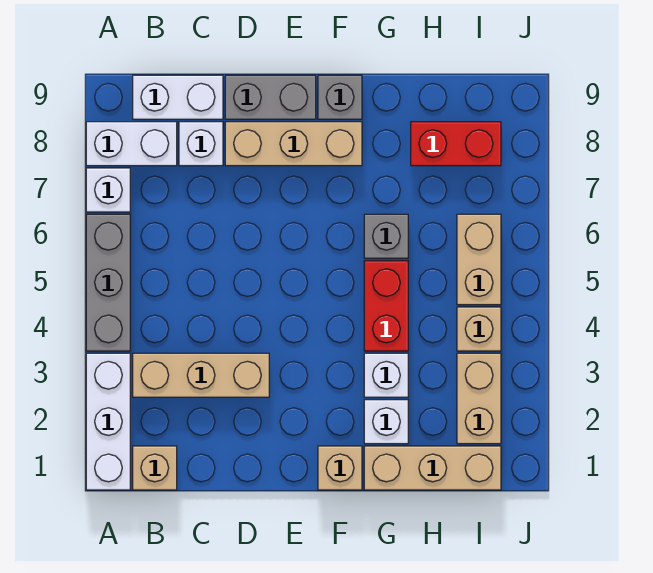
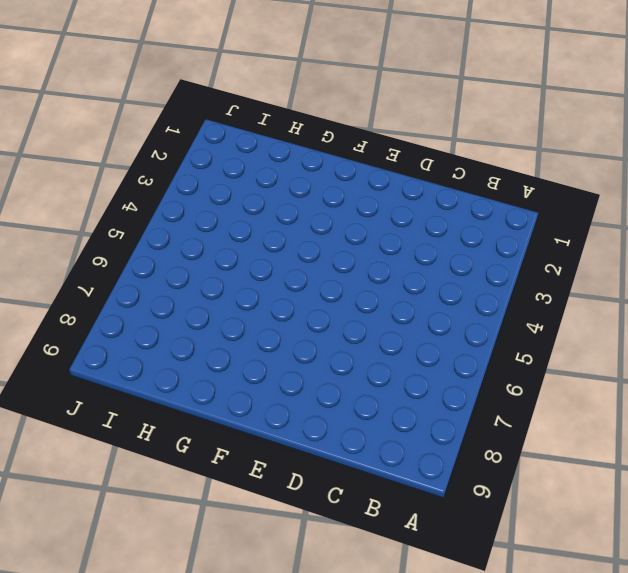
none -> white 1x3 brick [86,353,130,490]
none -> grey 1x3 brick [86,214,130,351]
none -> white 1x1 brick [86,168,130,212]

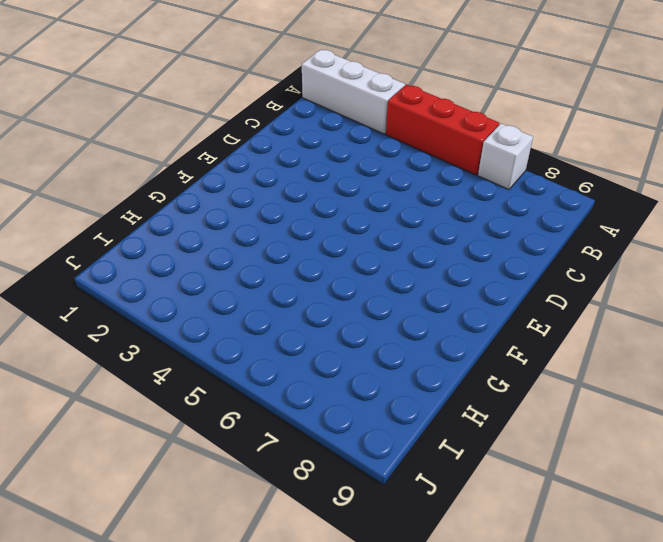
red 1x3 brick [386,84,499,175] -> grey 1x3 brick [86,214,130,351]
none -> white 1x2 brick [86,122,177,166]
none -> tan 1x1 brick [133,446,177,490]
none -> tan 1x3 brick [133,353,269,397]

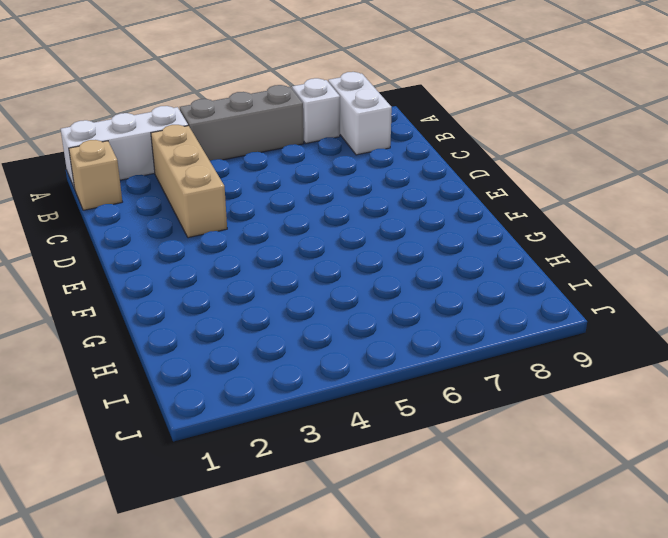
none -> white 1x2 brick [133,75,223,119]
none -> white 1x1 brick [179,122,223,166]
none -> tan 1x3 brick [225,122,362,166]

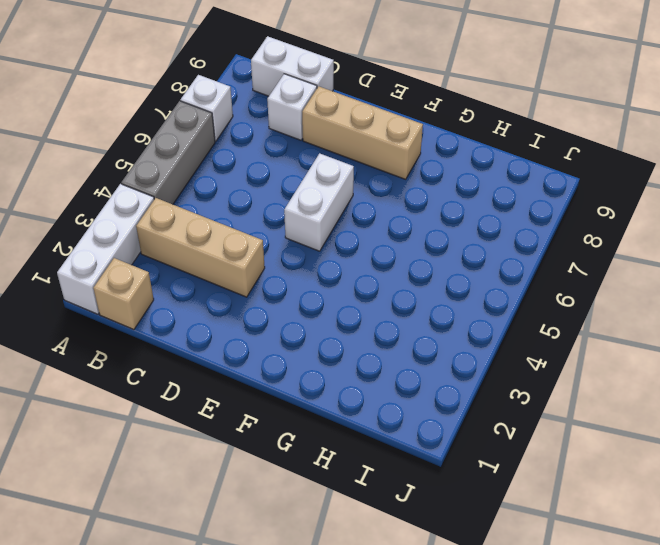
white 1x2 brick [284,153,354,251] -> white 1x2 brick turned to [86,122,177,166]
none -> grey 1x2 brick [225,75,316,119]
none -> tan 1x1 brick [318,446,362,490]
none -> grey 1x1 brick [318,75,362,119]

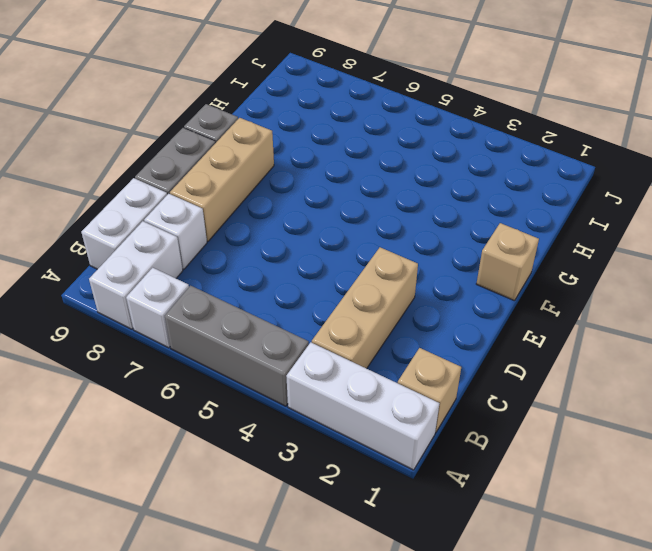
none -> tan 1x3 brick [364,446,501,490]
none -> white 1x1 brick [364,400,408,444]
none -> white 1x1 brick [364,353,408,397]

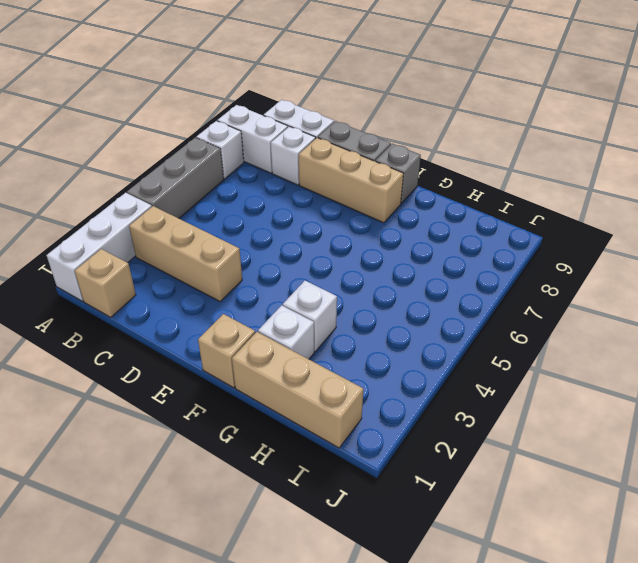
none -> red 1x2 brick [364,261,408,351]
none -> grey 1x1 brick [364,214,408,258]
none -> red 1x2 brick [411,122,501,166]

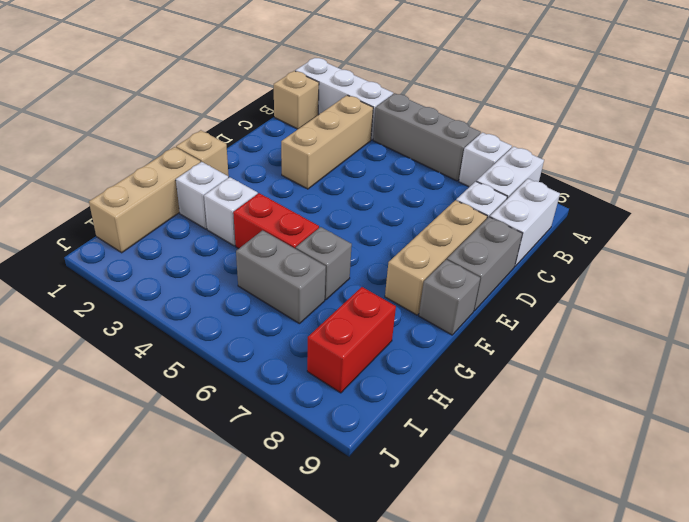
grey 1x2 brick [236,230,326,324] -> none
none -> tan 1x2 brick [457,353,501,444]
none -> tan 1x1 brick [457,307,501,351]
none -> tan 1x2 brick [457,214,501,305]

